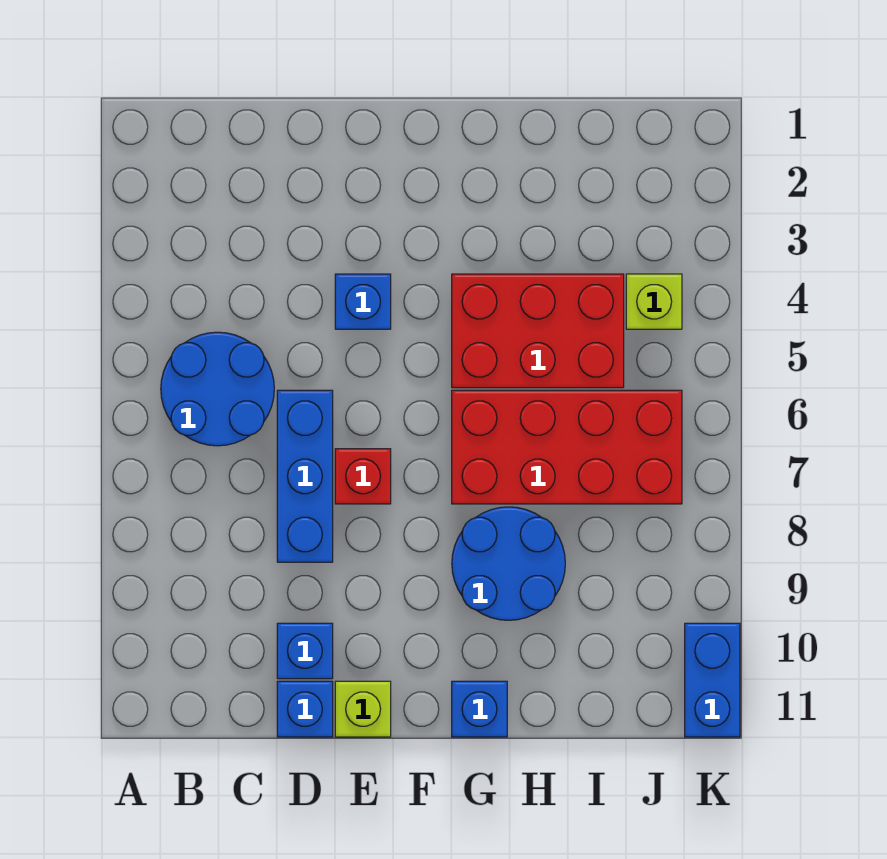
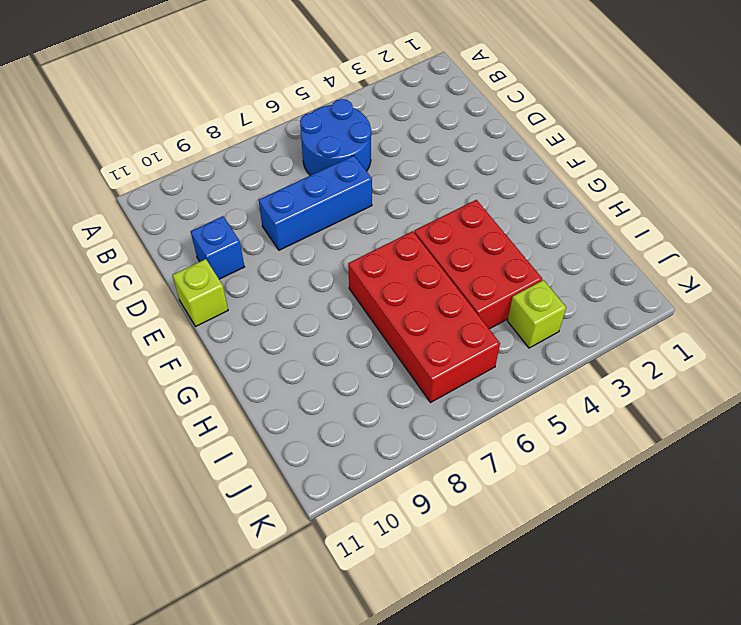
none -> blue 1x1 brick [277,681,333,737]
none -> blue 1x1 brick [335,274,391,329]
none -> red 1x1 brick [335,449,391,504]

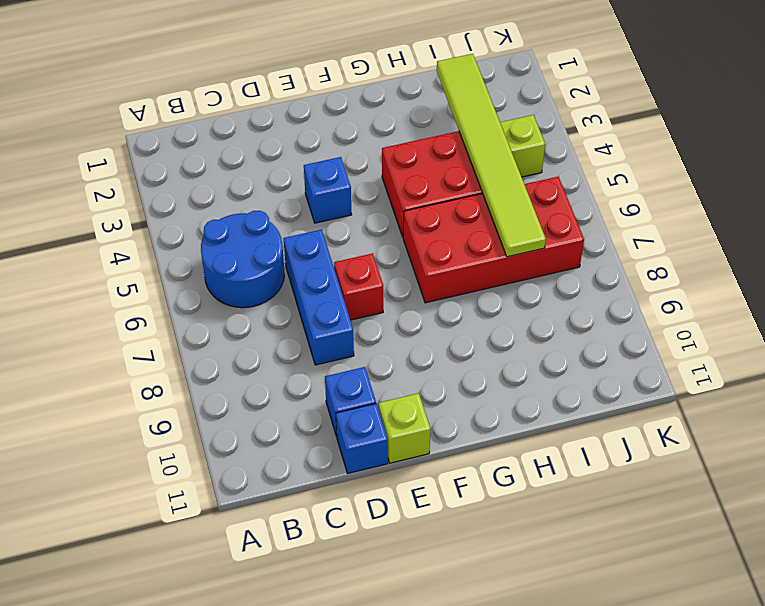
lime 1x6 tile [437,54,546,257] -> none
none -> blue 2x2 round brick [452,507,565,620]
none -> blue 1x1 brick [452,681,507,737]
none -> blue 1x2 brick [685,623,740,737]

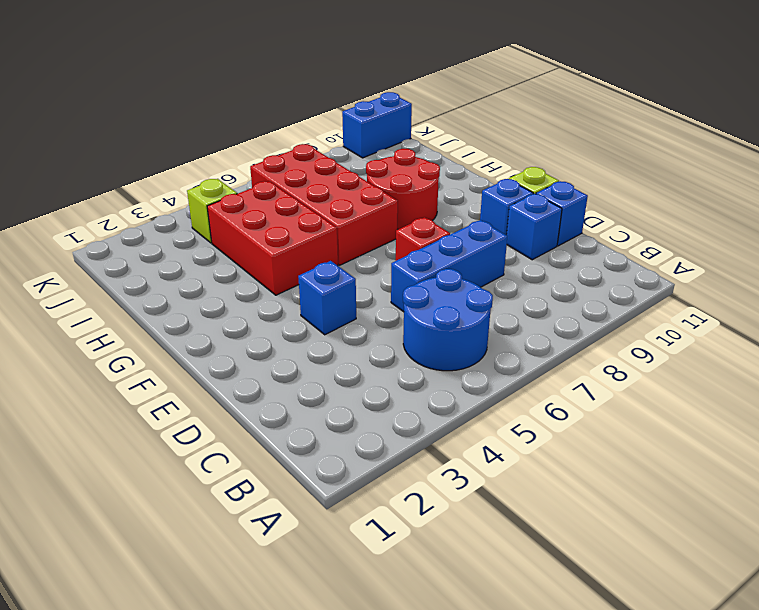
blue 1x1 brick [480,179,533,235] -> blue 1x1 brick moved to [452,681,507,737]
red 2x2 round brick [366,149,440,229] -> blue 2x2 round brick [452,507,565,620]

